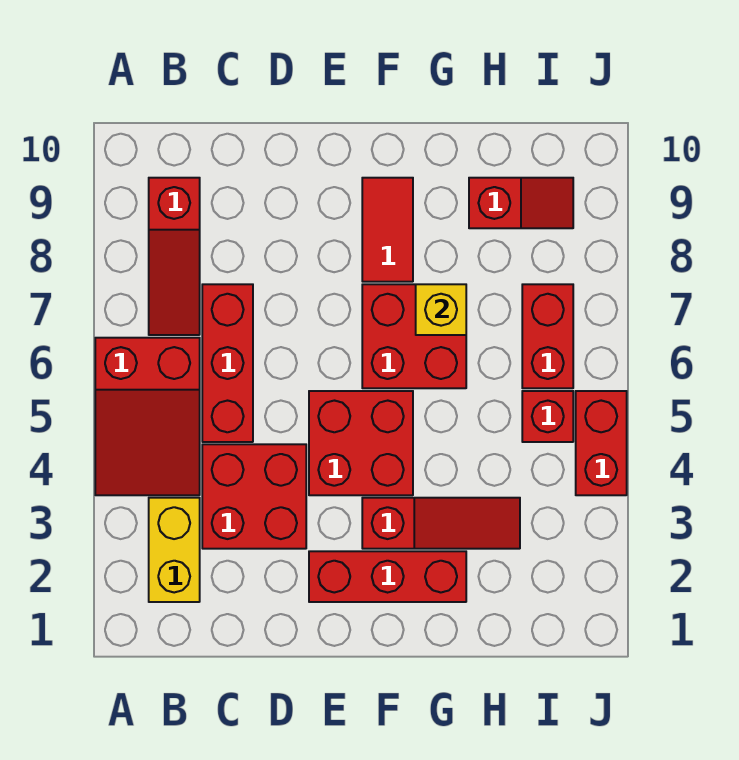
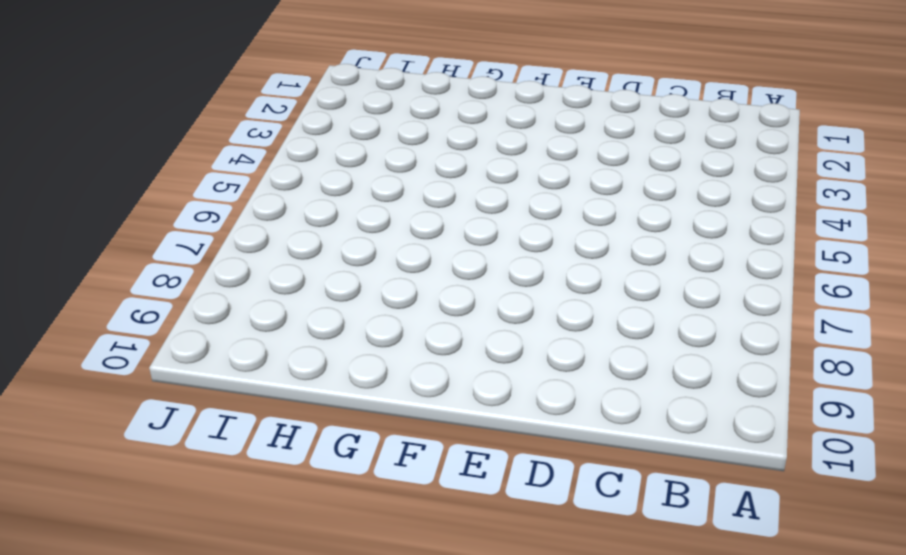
none -> red 2x3 slope [95,338,200,495]
none -> yellow 1x2 brick [149,498,200,602]
none -> red 1x3 slope [149,178,200,335]

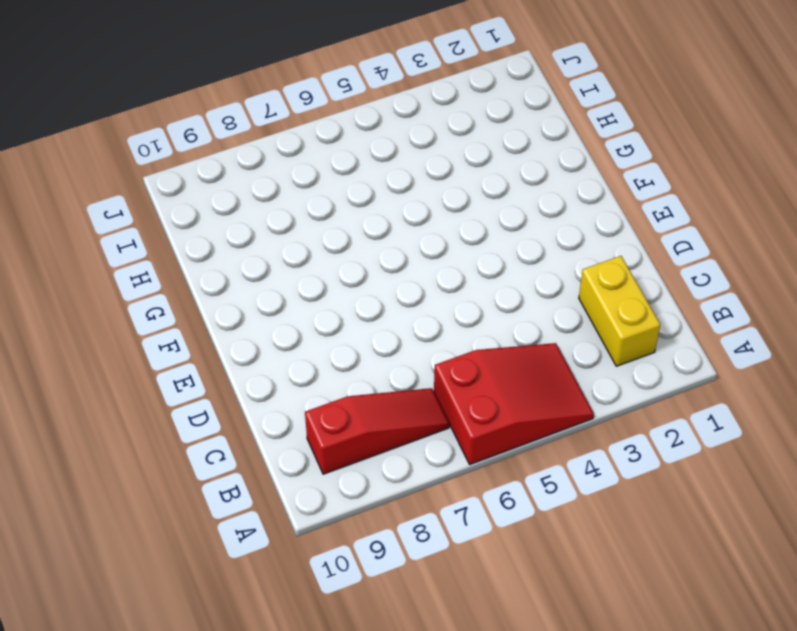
yellow 1x2 brick [579,256,660,366] -> yellow 1x2 brick turned to [149,498,200,602]
none -> red 2x2 brick [202,444,306,549]
none -> red 1x3 brick [202,284,253,442]
none -> red 1x3 brick [309,551,466,602]

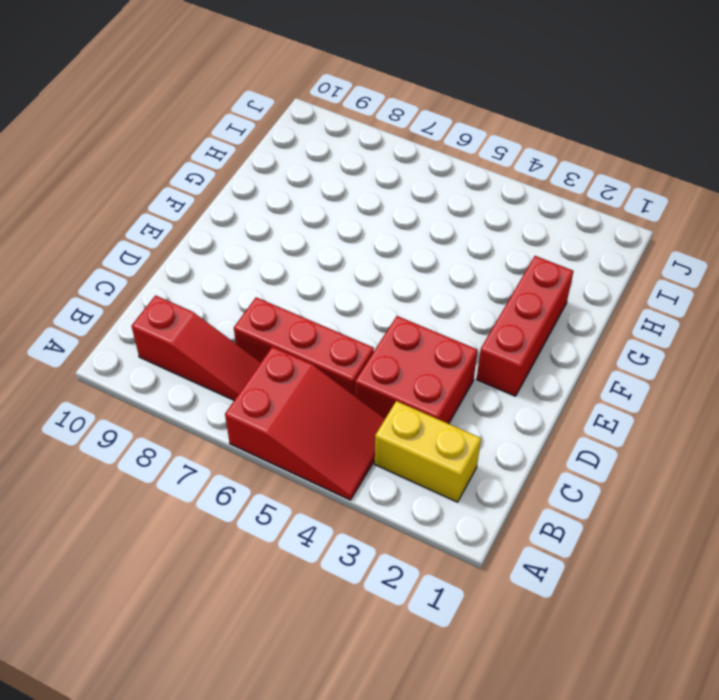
none -> red 2x2 brick [309,391,413,495]
none -> red 1x3 slope [362,498,520,549]
none -> red 2x2 brick [362,284,466,388]

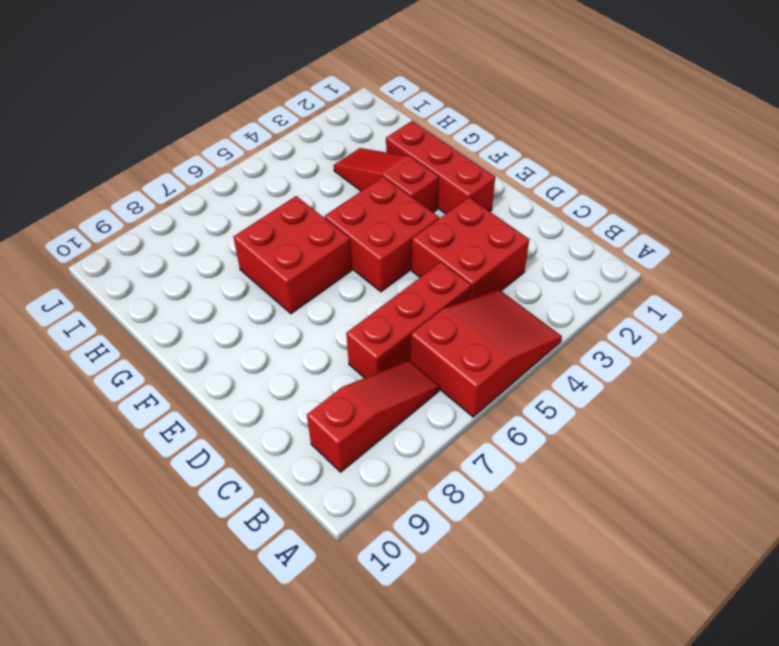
none -> yellow 1x2 brick [149,498,200,602]
none -> red 1x2 tile [362,178,413,282]
none -> red 1x2 slope [469,178,573,228]

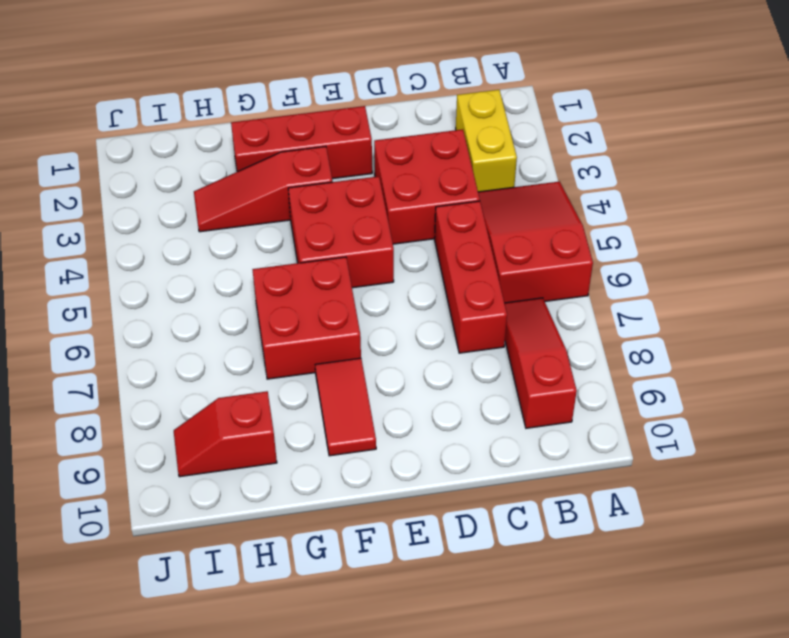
none -> red 1x1 brick [522,391,573,442]
none -> red 1x2 brick [522,284,573,388]
none -> red 1x2 brick [576,391,627,495]

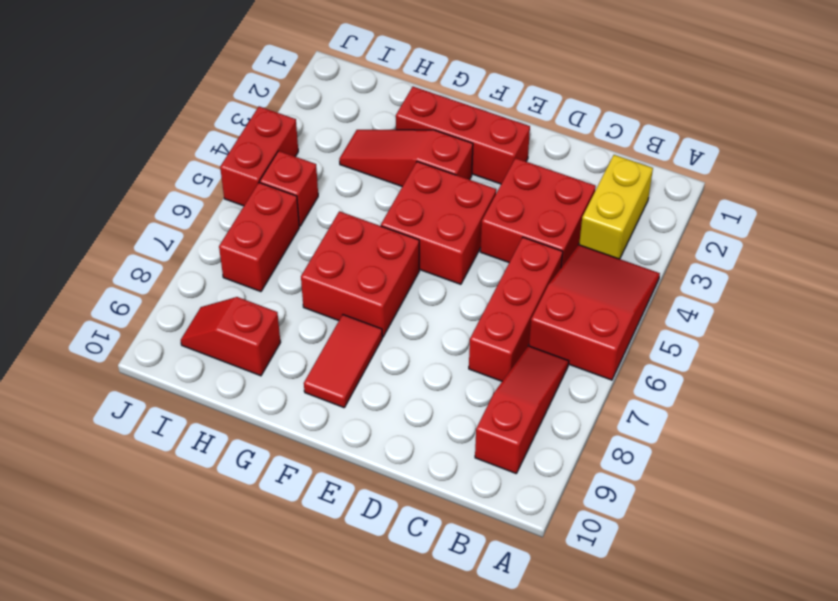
none -> yellow 1x1 brick [416,284,466,335]

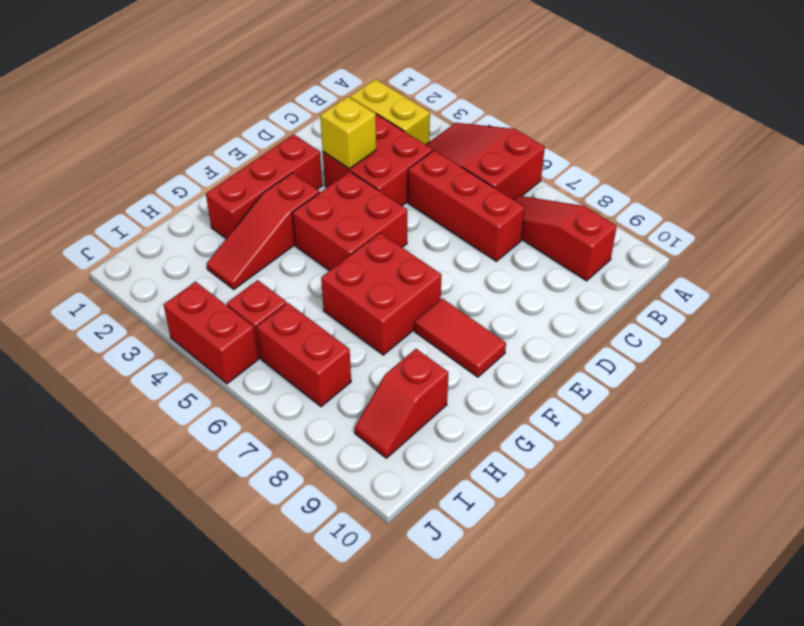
yellow 1x1 brick [320,96,376,169] -> yellow 1x1 brick moved to [416,284,466,335]

